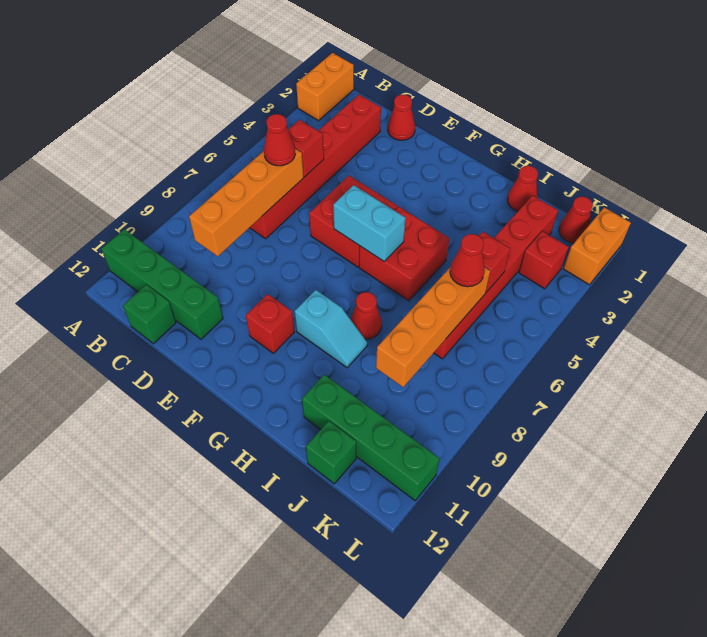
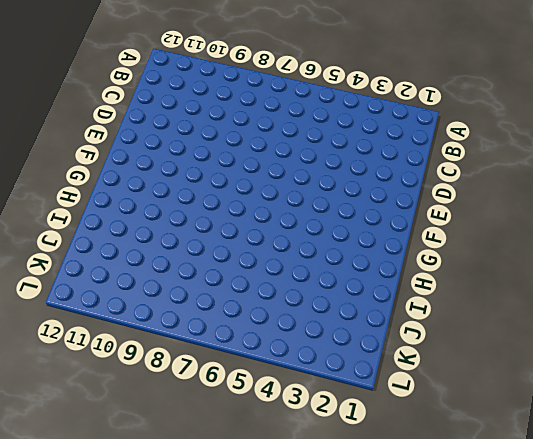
none -> orange 1x2 brick [296,53,354,121]
none -> green 1x4 brick [101,229,223,339]
none -> red 1x6 brick [250,94,381,239]

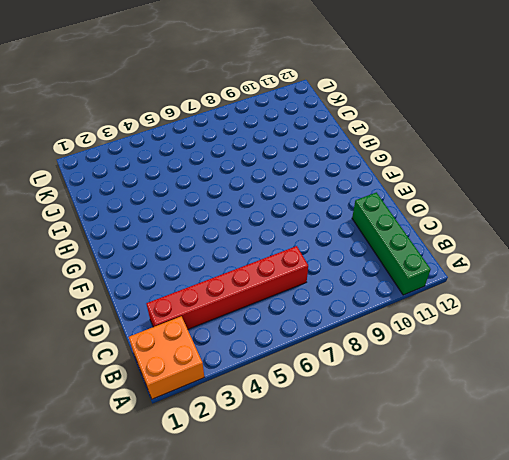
orange 2x2 brick [129,316,204,399] -> orange 1x2 brick [296,53,354,121]
none -> green 1x1 brick [123,285,176,344]
none -> red 1x1 cone [388,95,415,140]
none -> red 2x2 brick [309,176,397,267]

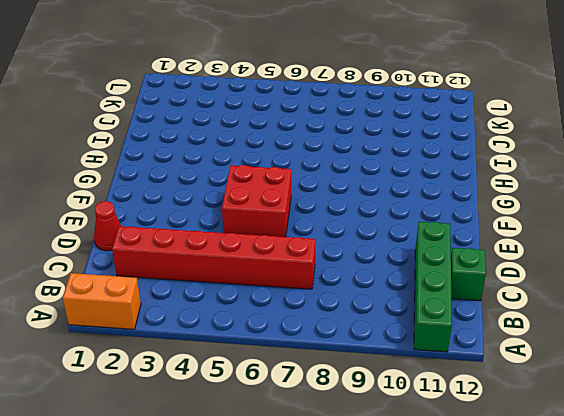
none -> red 1x1 brick [246,294,294,353]
none -> red 2x2 brick [359,207,450,301]
none -> cyan 1x2 slope [295,290,367,368]

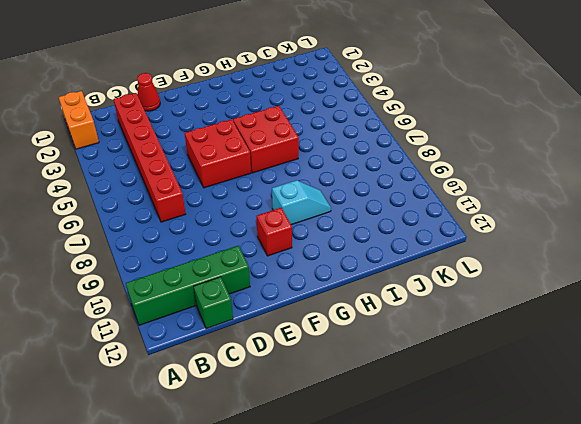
none -> red 1x1 cone [351,292,382,339]
none -> red 1x1 cone [507,166,538,211]
none -> green 1x4 brick [302,375,440,501]

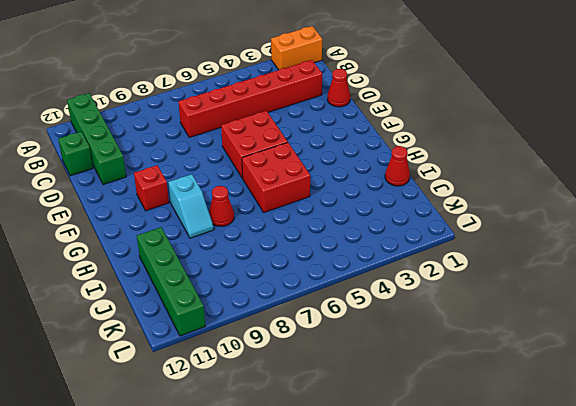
none -> red 1x6 brick [434,195,558,359]
none -> green 1x1 brick [306,421,356,484]
none -> red 1x1 cone [559,197,593,243]

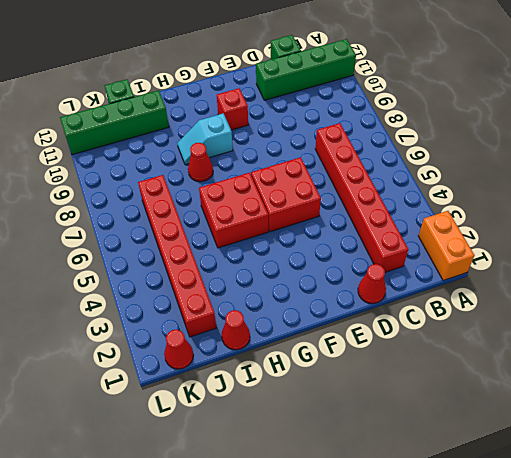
none -> red 1x1 brick [519,231,569,289]
none -> orange 1x2 brick [563,207,631,285]
none -> red 1x1 brick [288,120,324,177]

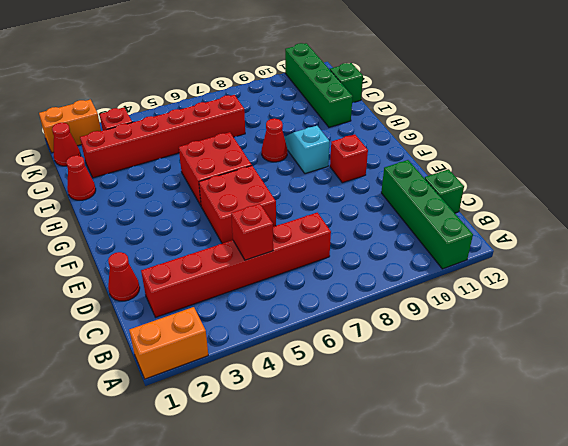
none -> orange 1x4 brick [189,149,304,256]
none -> cyan 1x2 brick [333,185,405,262]
none -> red 1x1 brick [479,232,510,292]

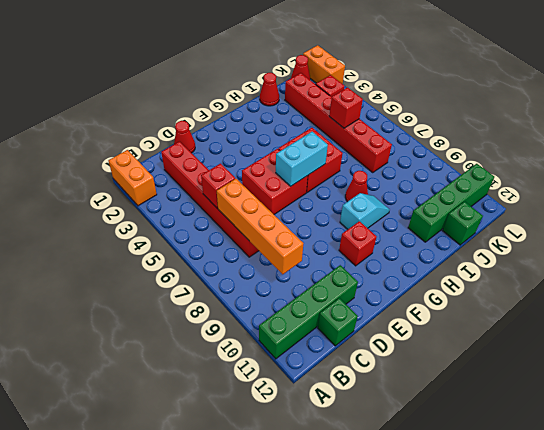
none -> orange 1x4 brick [376,267,490,387]
none -> red 1x1 cone [264,114,295,166]
none -> red 1x1 cone [450,234,485,287]

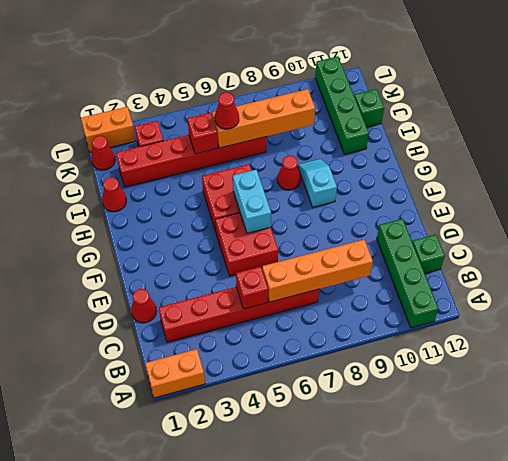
none -> red 1x1 brick [246,294,294,353]
none -> red 1x1 cone [264,114,295,166]

